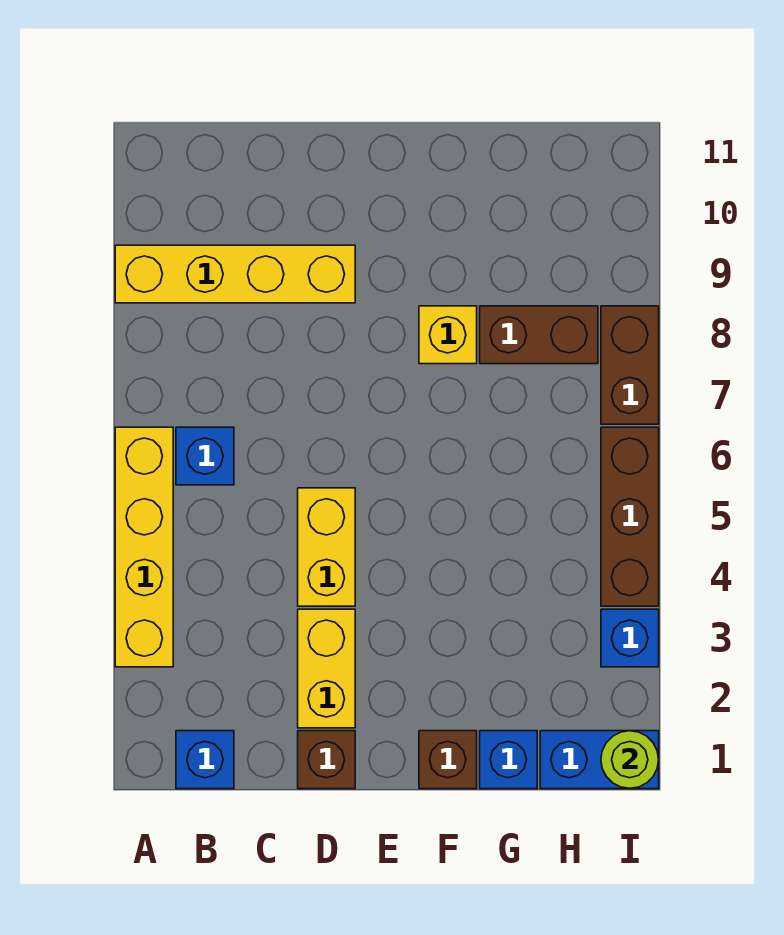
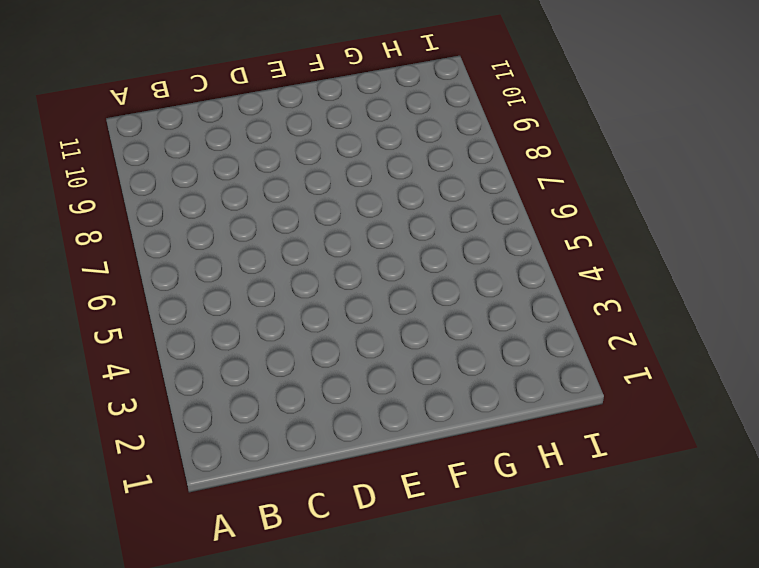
none -> yellow 1x4 brick [115,427,173,667]
none -> yellow 1x4 brick [115,245,355,303]
none -> blue 1x1 brick [176,731,234,789]

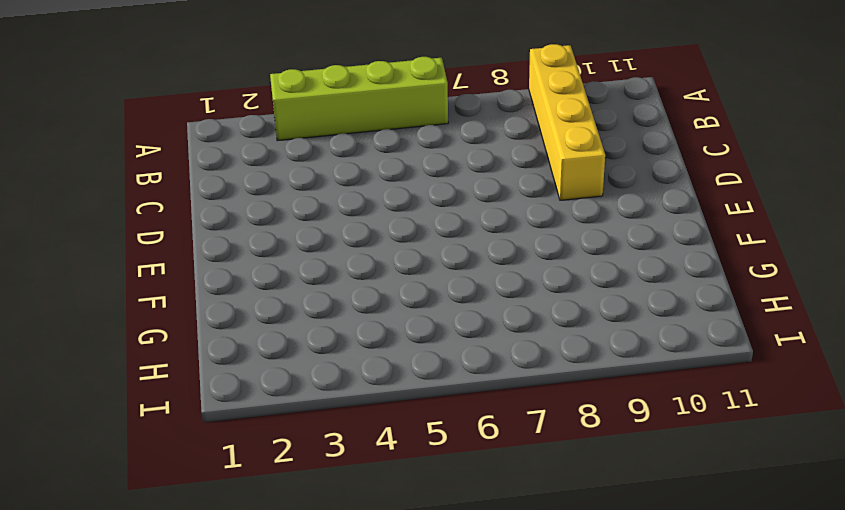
lime 1x4 brick [270,57,448,141] -> yellow 1x4 brick [115,427,173,667]
none -> blue 1x1 brick [176,731,234,789]
none -> blue 1x1 brick [176,427,234,485]
none -> brown 1x1 brick [298,731,355,789]

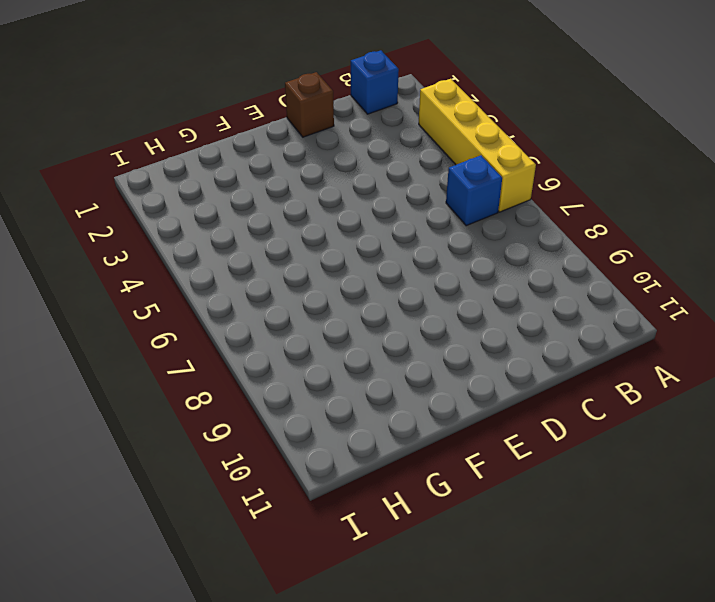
none -> yellow 1x4 brick [115,245,355,303]
none -> yellow 1x2 brick [298,609,355,728]
none -> yellow 1x2 brick [298,488,355,606]

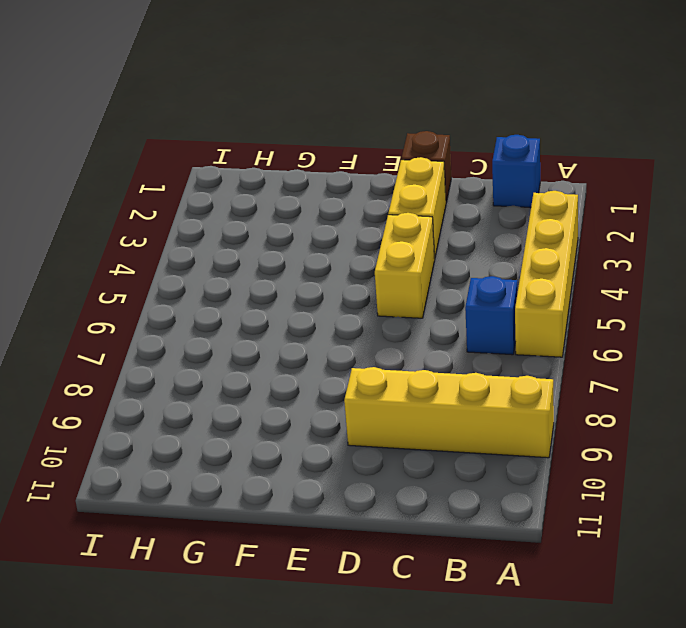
none -> brown 1x1 brick [419,731,477,789]
none -> yellow 1x1 brick [419,306,477,364]
none -> blue 1x1 brick [480,731,537,789]

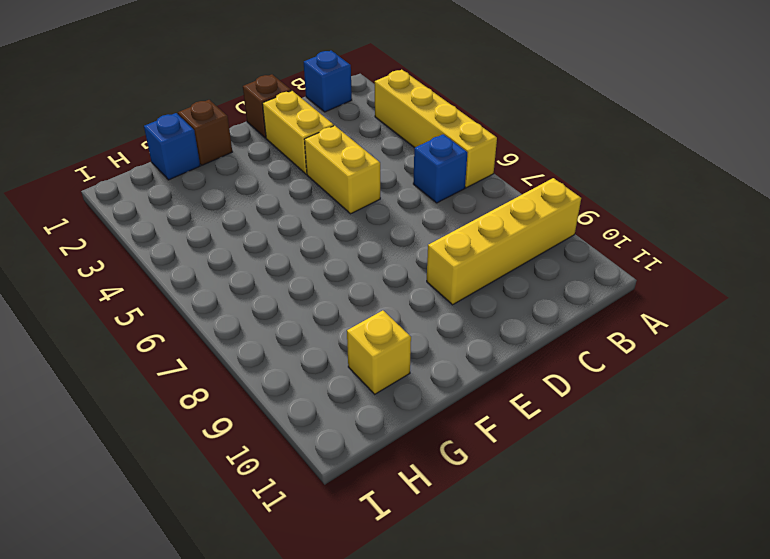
yellow 1x1 brick [347,310,411,394] -> yellow 1x1 brick moved to [419,306,477,364]
none -> brown 1x2 brick [480,306,598,364]
none -> blue 1x2 brick [540,731,659,789]
none -> blue 1x1 brick [601,609,659,667]

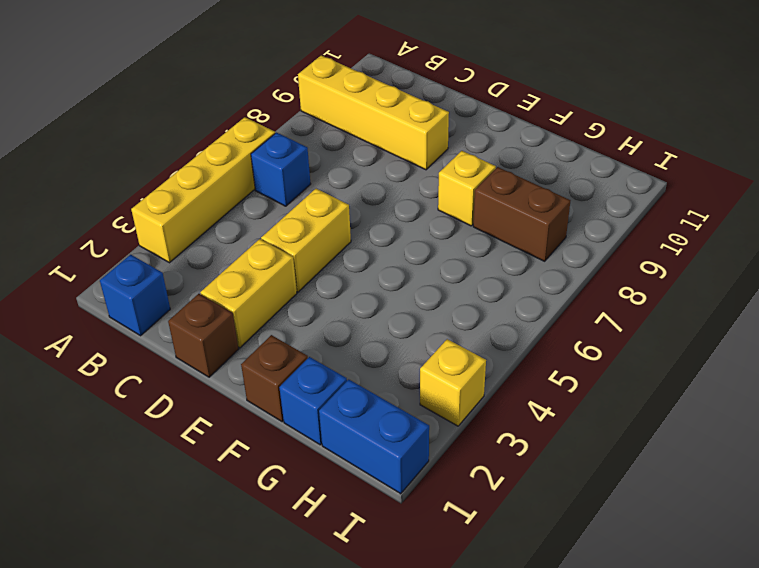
yellow 1x1 brick [420,339,486,426] -> blue 1x1 brick [601,609,659,667]
none -> brown 1x3 brick [601,427,659,606]
none -> brown 1x2 brick [601,306,659,424]
none -> lime 1x1 round brick [601,731,659,789]

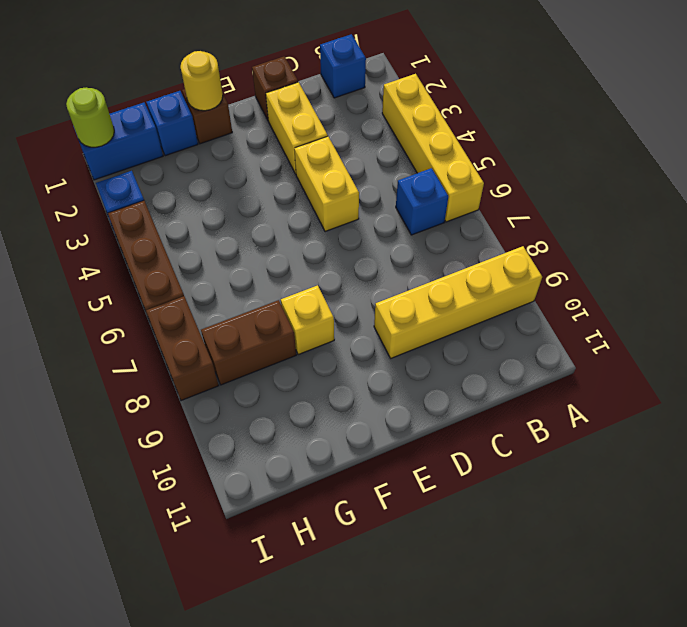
yellow 1x1 round brick [181,51,223,111] -> none

